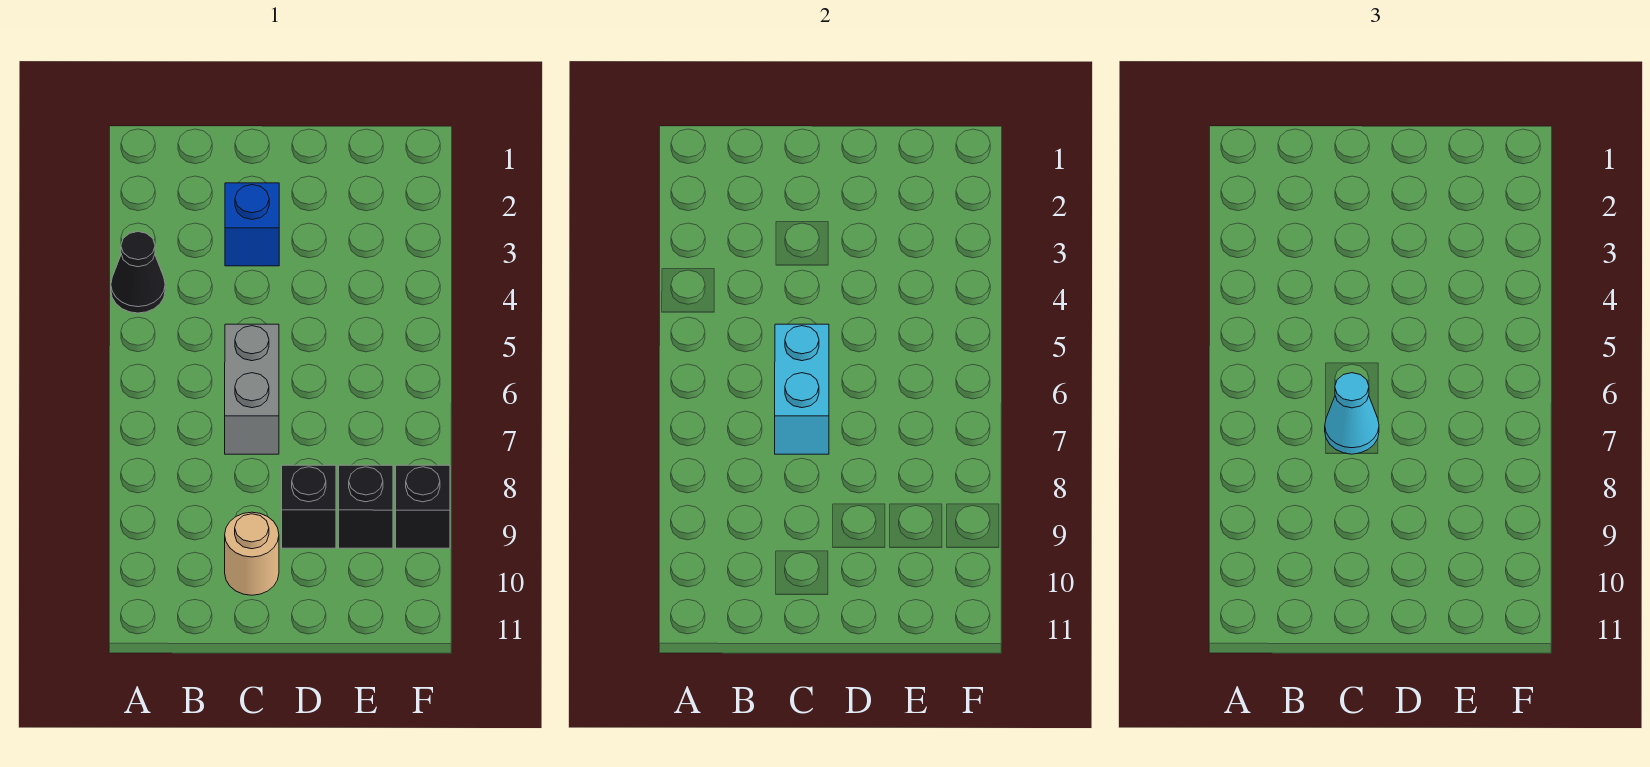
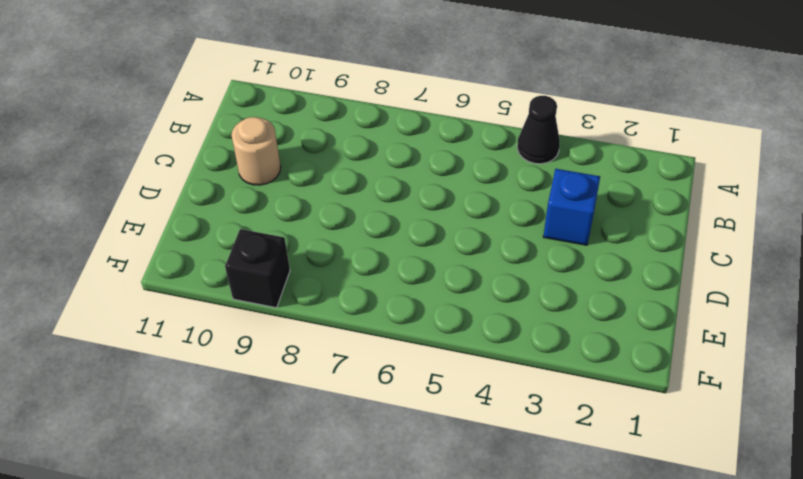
none -> grey 1x2 brick [225,324,279,454]
none -> black 1x1 brick [282,465,336,548]

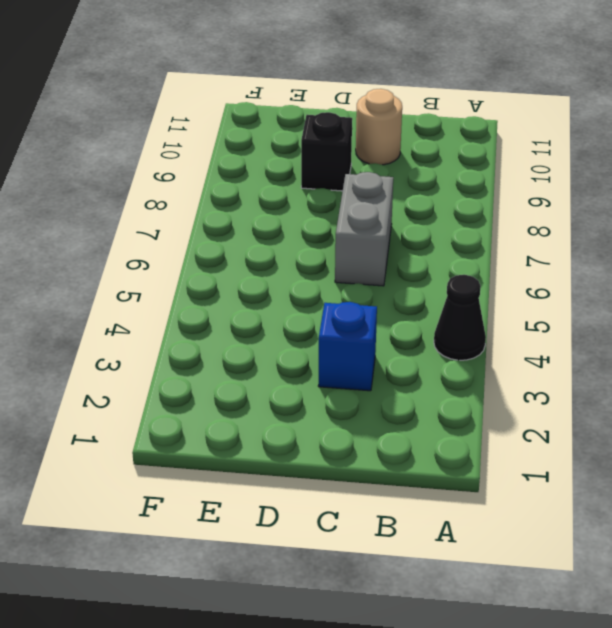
none -> black 1x1 brick [339,465,393,548]
none -> black 1x1 brick [396,465,450,548]

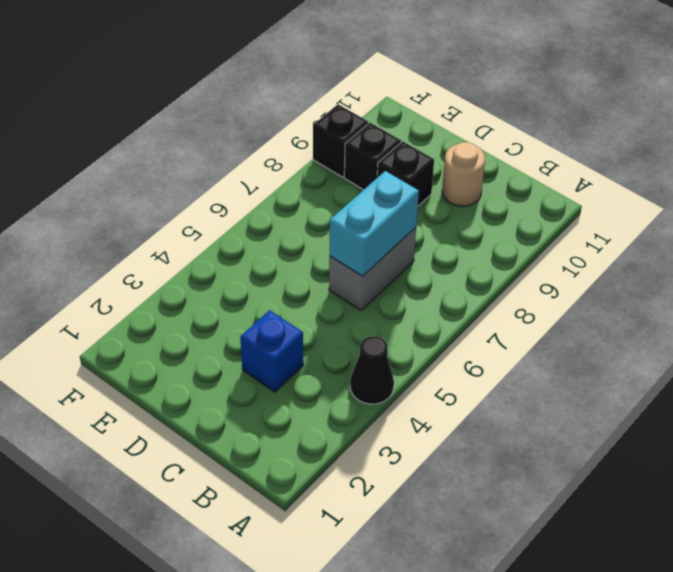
none -> cyan 1x1 cone [1325,373,1379,454]

